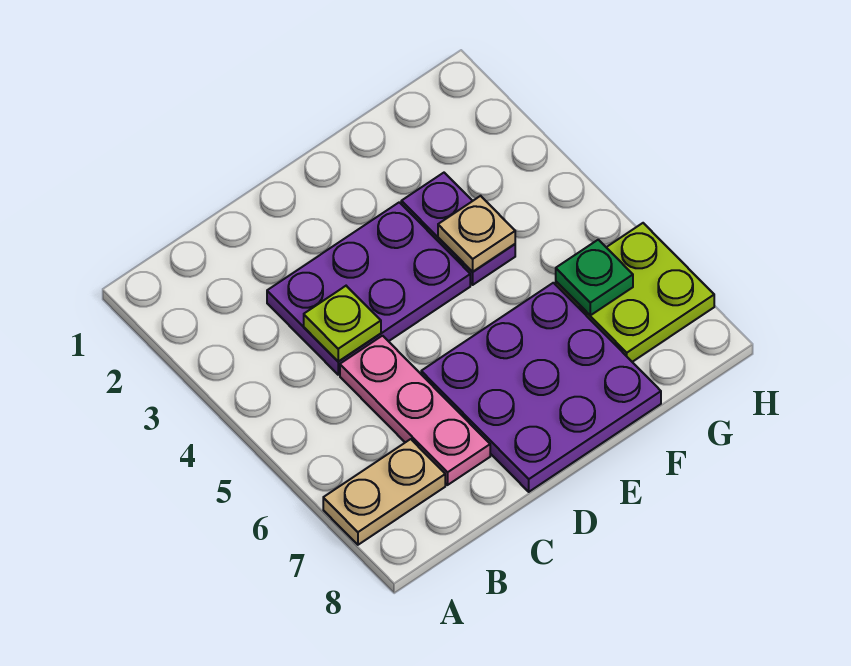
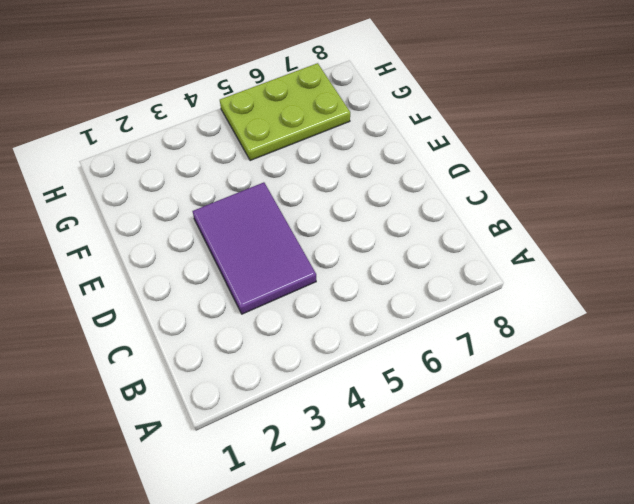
purple 2x3 tile [192,182,316,314] -> purple 2x3 plate [267,202,470,375]
lime 2x3 plate [220,63,350,161] -> lime 2x2 plate [556,223,714,362]
none -> tan 1x2 plate [323,439,445,545]
none -> pink 1x3 plate [340,336,490,485]

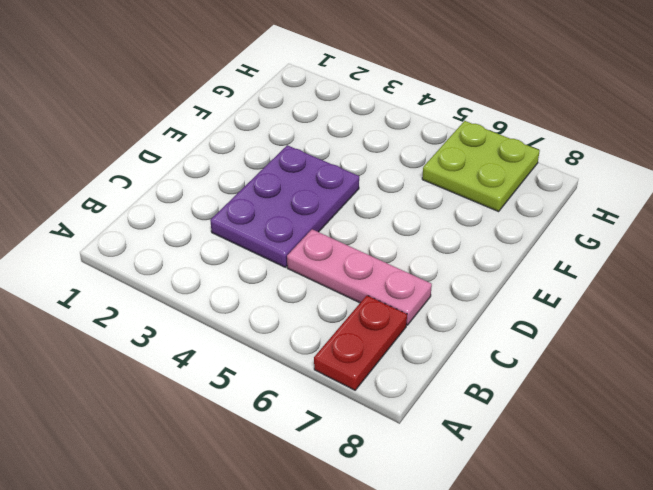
red 1x2 plate [314,296,407,390] -> tan 1x2 plate [323,439,445,545]
none -> purple 3x3 plate [421,283,661,492]
none -> purple 1x2 plate [401,173,515,285]

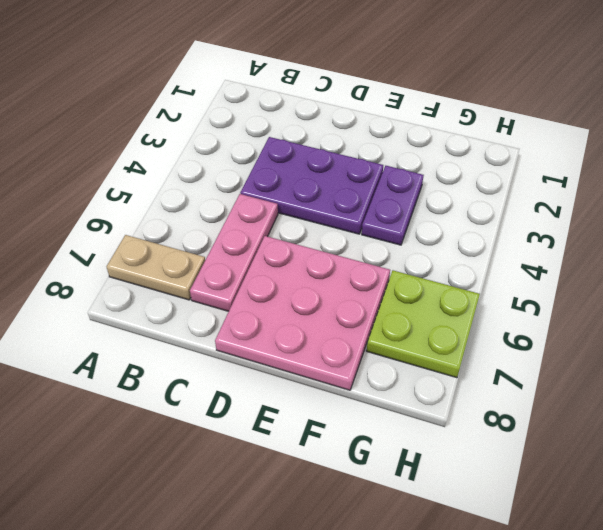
pink 3x3 plate [215,236,390,390] -> purple 3x3 plate [421,283,661,492]
none -> lime 1x1 plate [304,286,381,362]
none -> tan 1x1 plate [438,196,515,272]

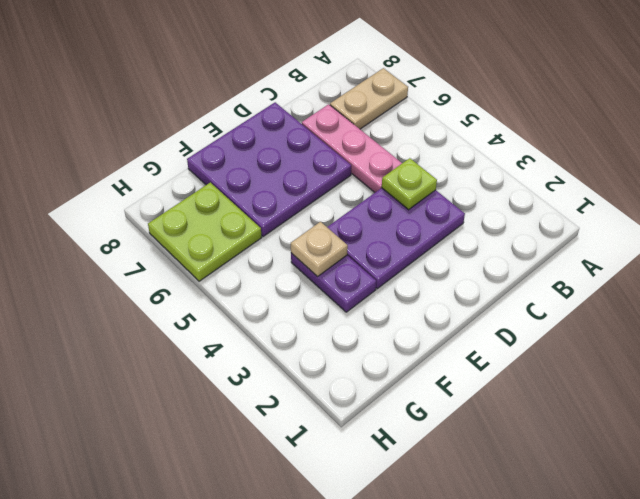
none -> green 1x1 plate [556,240,633,315]

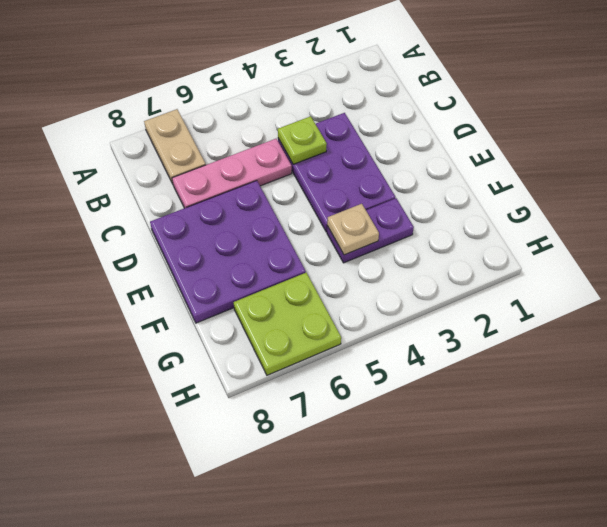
none -> green 1x1 plate [556,240,633,315]

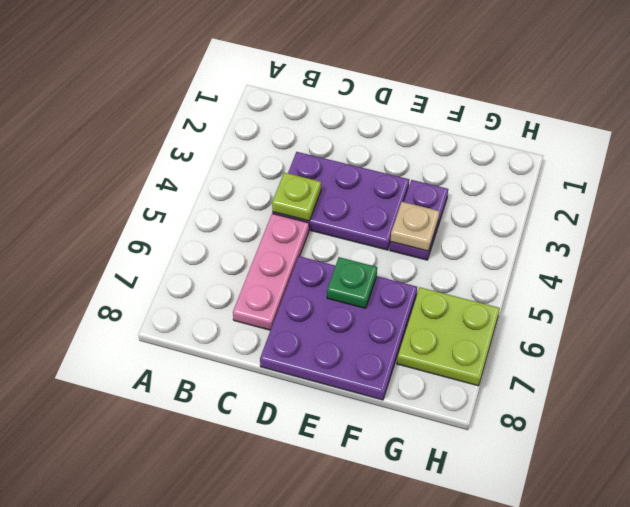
green 1x1 plate [327,257,377,308] -> green 1x1 plate moved to [556,240,633,315]
none -> tan 1x2 plate [323,439,445,545]

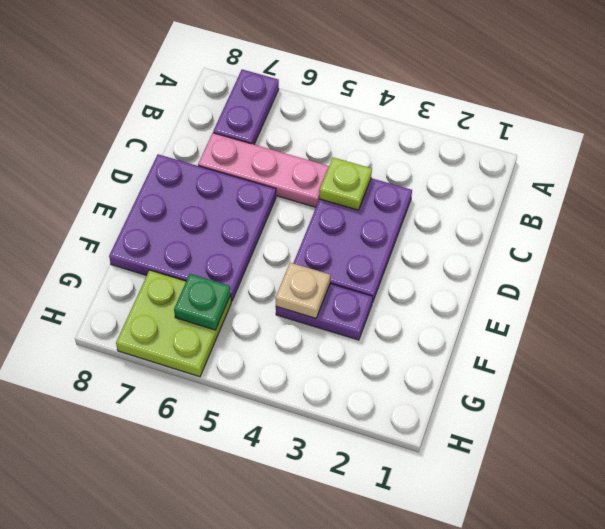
purple 1x2 plate [213,69,279,144] -> tan 1x2 plate [323,439,445,545]

